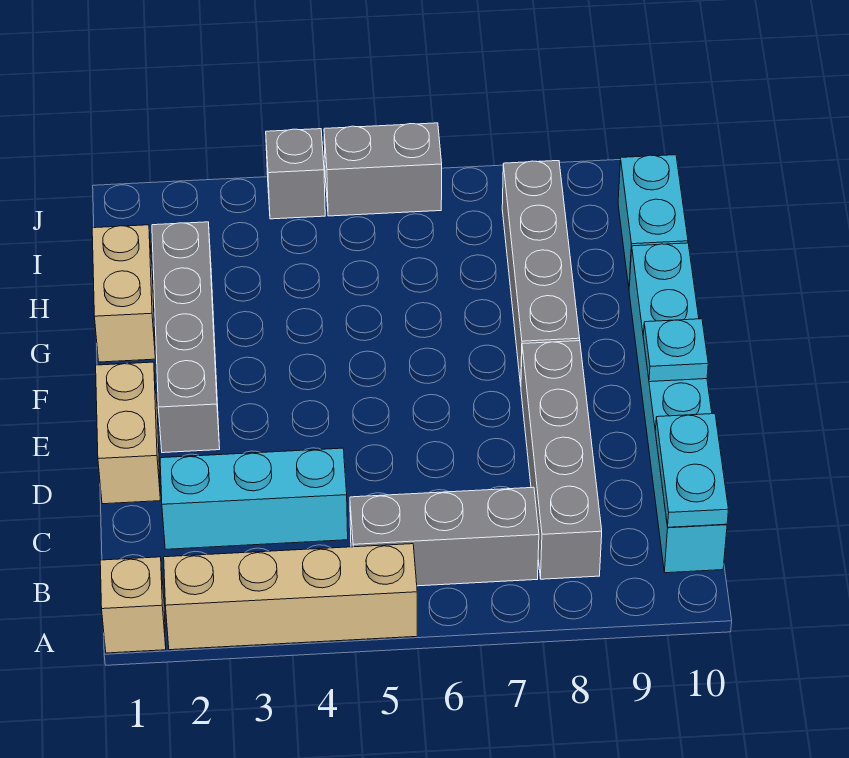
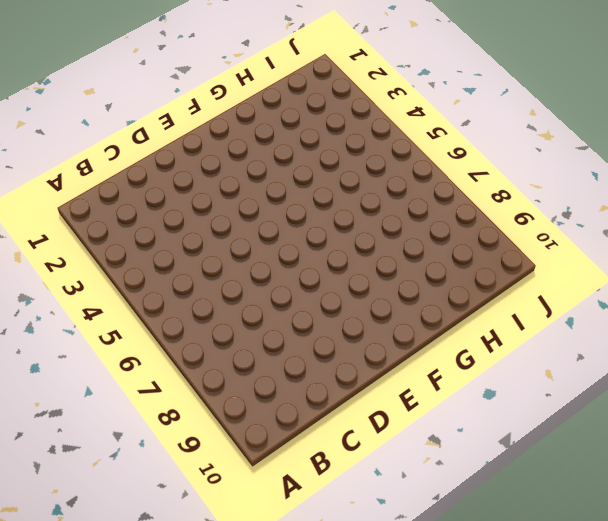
none -> tan 1x1 brick [100,557,166,653]
none -> tan 1x4 brick [164,544,417,650]
none -> grey 1x3 brick [350,487,539,586]

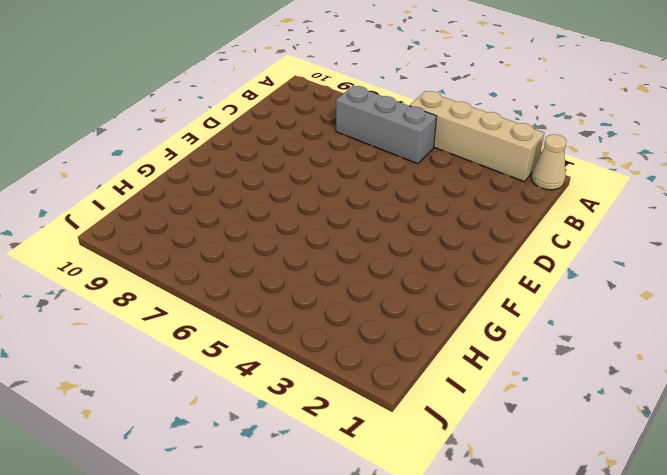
tan 1x1 cone [532,134,567,190] -> tan 1x1 brick [100,557,166,653]
none -> grey 1x4 brick [521,341,602,579]
none -> cyan 1x6 brick [629,243,727,573]
none -> cyan 1x3 brick [160,448,348,549]

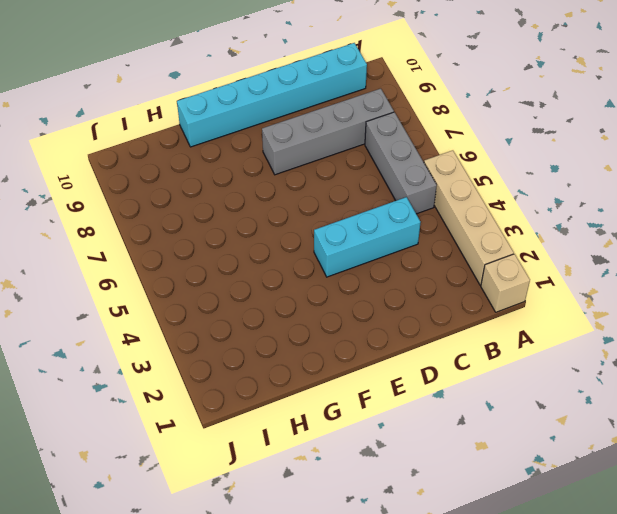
cyan 1x3 brick [314,197,421,277] -> cyan 1x3 brick turned to [160,448,348,549]
none -> tan 1x2 brick [96,362,160,504]
none -> grey 1x4 brick [152,222,220,453]
none -> grey 1x4 brick [502,161,580,385]

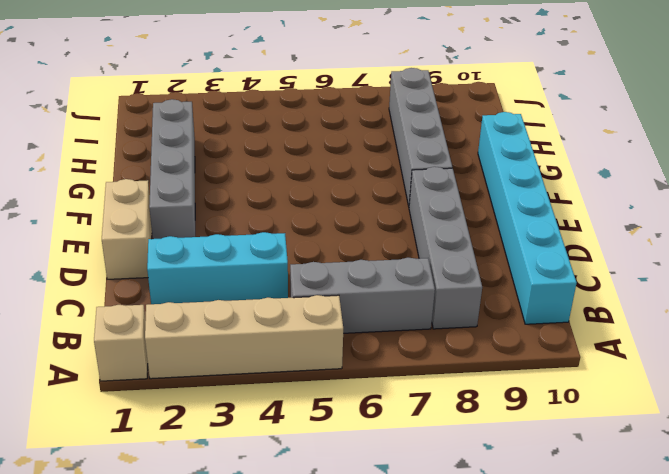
none -> tan 1x2 brick [92,225,155,362]
none -> cyan 1x2 brick [618,155,688,286]
none -> grey 1x1 brick [266,129,325,219]

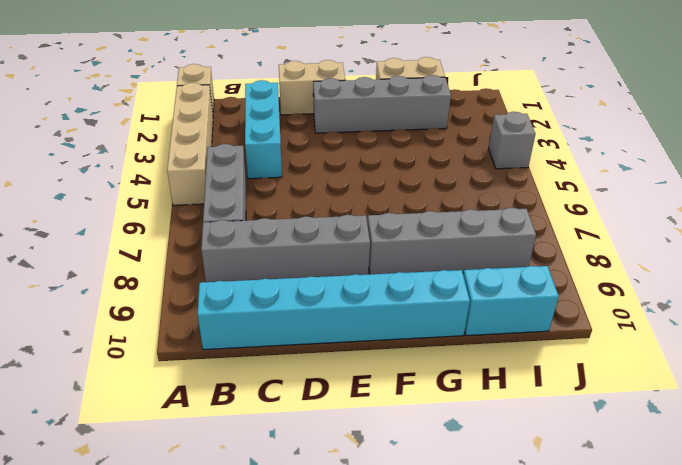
none -> grey 1x2 brick [324,123,442,216]
none -> cyan 1x2 plate [655,414,728,527]
none -> cyan 1x1 plate [643,319,708,382]

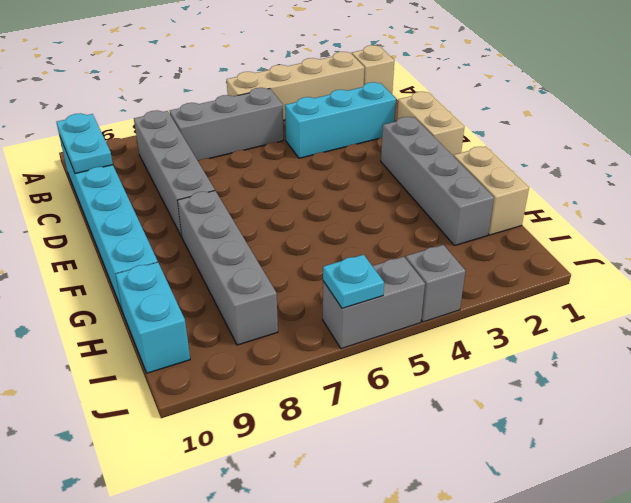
cyan 1x1 plate [323,255,384,308] -> cyan 1x1 plate moved to [643,319,708,382]

